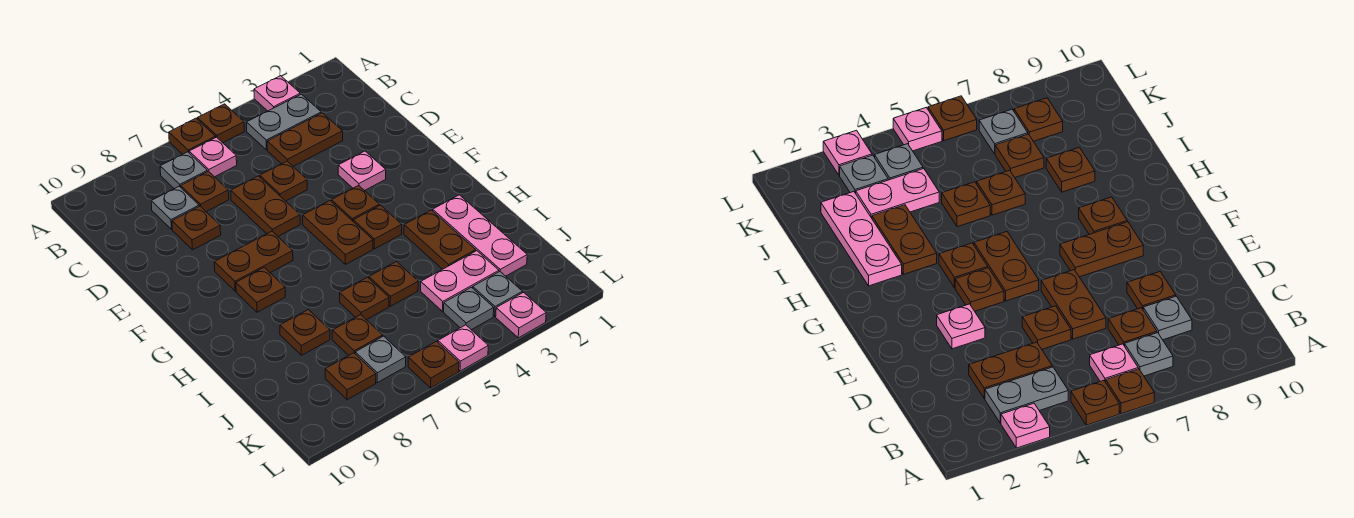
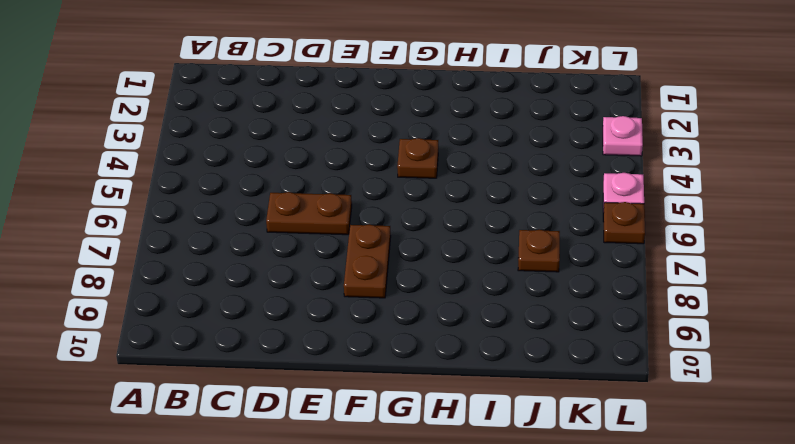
none -> pink 1x1 plate [254,76,300,111]
none -> brown 1x1 plate [198,104,244,143]
none -> brown 1x1 plate [169,118,216,154]
none -> grey 1x2 plate [247,94,321,150]

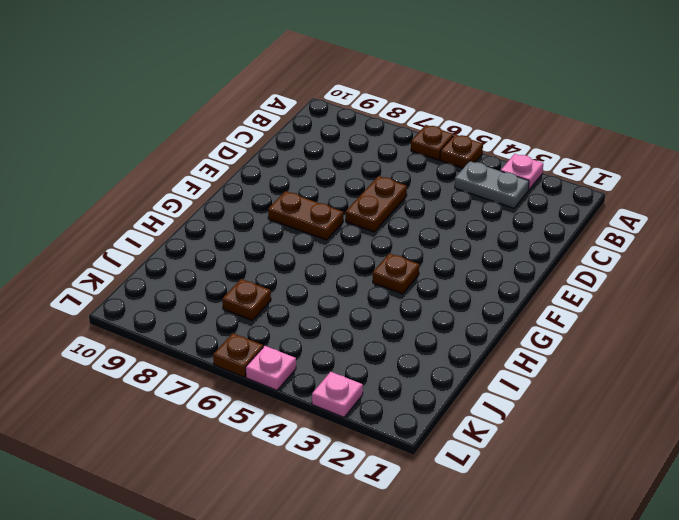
none -> pink 1x1 plate [189,137,237,177]
none -> grey 1x1 plate [160,152,208,189]
none -> brown 1x2 plate [267,113,343,166]
none -> brown 1x1 plate [181,171,229,212]

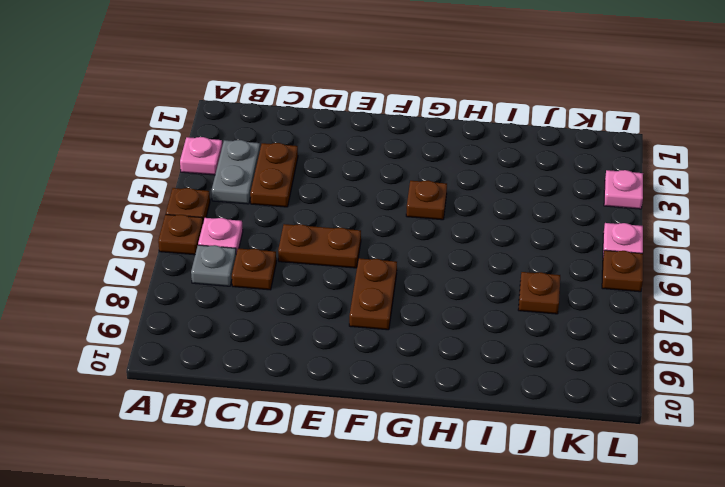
none -> grey 1x1 plate [151,186,199,229]
none -> brown 1x1 plate [260,161,307,201]
none -> brown 1x1 plate [172,206,221,250]
none -> pink 1x1 plate [338,151,386,191]

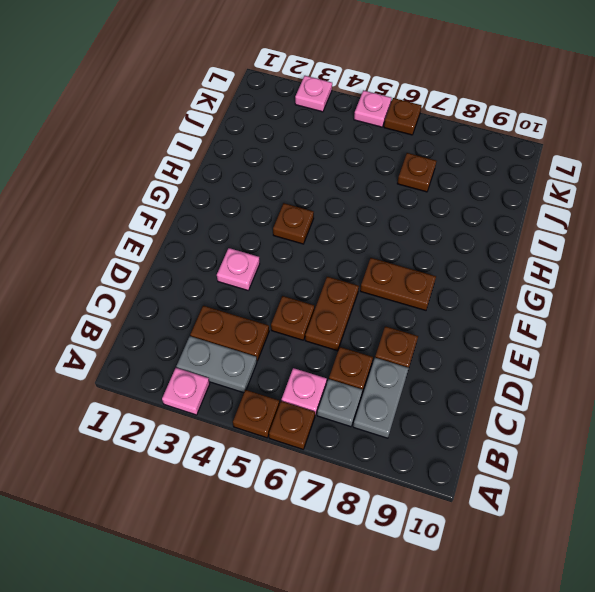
grey 1x2 plate [353,358,409,438] -> grey 1x1 plate [151,186,199,229]
none -> brown 1x1 plate [331,186,380,221]
none -> brown 1x2 plate [303,201,373,264]
none -> brown 1x1 plate [236,267,285,312]
none -> pink 1x3 plate [433,195,527,276]

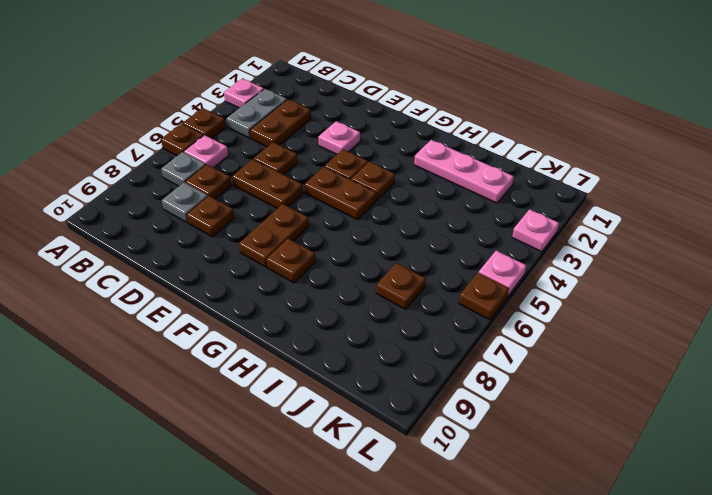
none -> brown 1x2 plate [404,210,476,269]
none -> brown 1x1 plate [369,262,418,306]
none -> brown 1x1 plate [340,277,389,320]
none -> brown 1x1 plate [280,310,330,355]

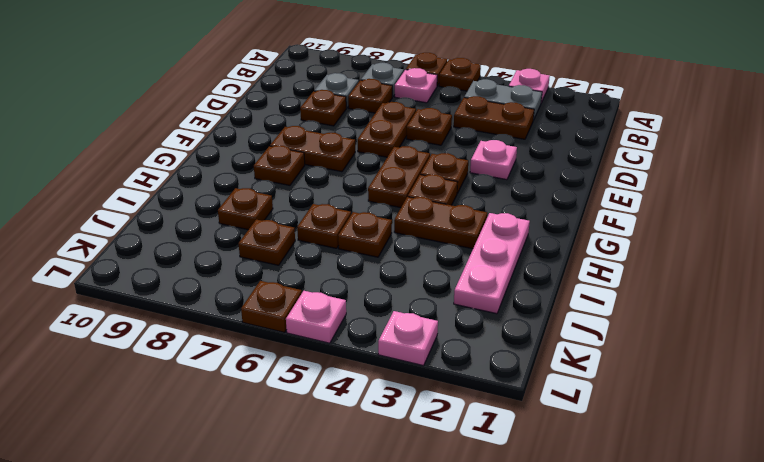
brown 1x2 plate [394,197,487,249] -> brown 1x2 plate turned to [404,210,476,269]
none -> pink 1x2 plate [421,251,499,311]
none -> grey 1x1 plate [473,272,522,316]
none -> grey 1x1 plate [444,287,494,330]
none -> grey 1x1 plate [355,336,406,383]

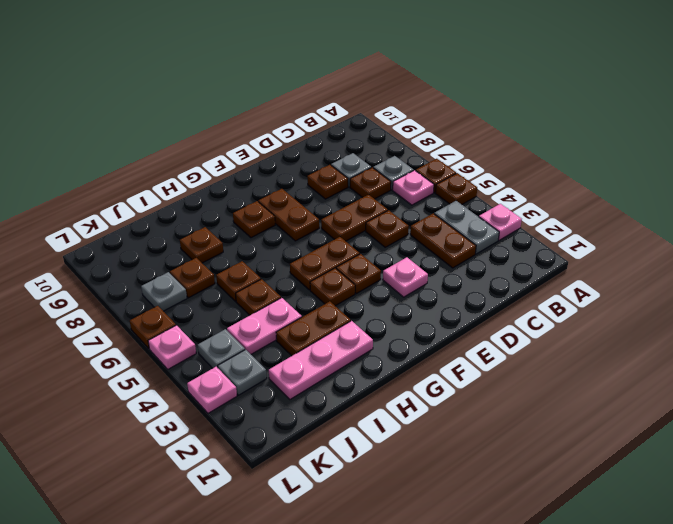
pink 1x2 plate [227,298,302,354] -> pink 1x2 plate turned to [421,251,499,311]
none -> brown 1x1 plate [325,353,376,400]

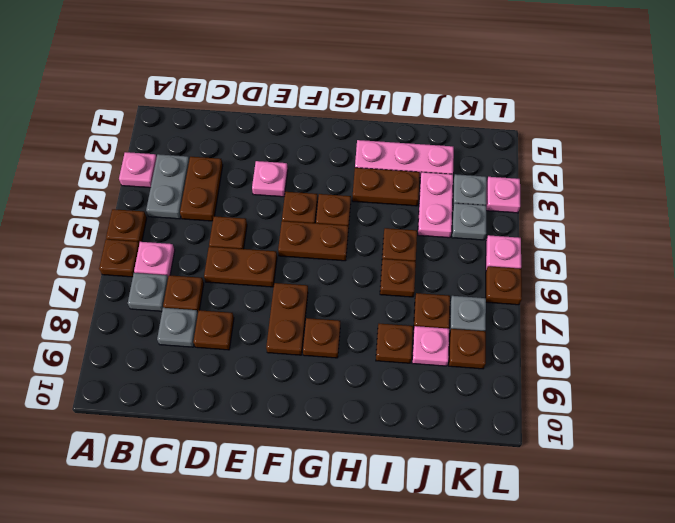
pink 1x1 plate [412,326,449,366] -> none

